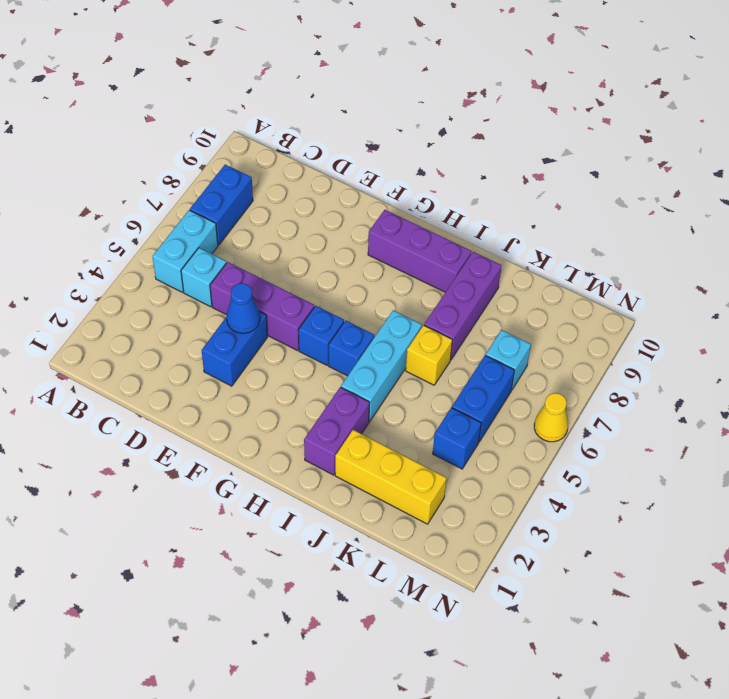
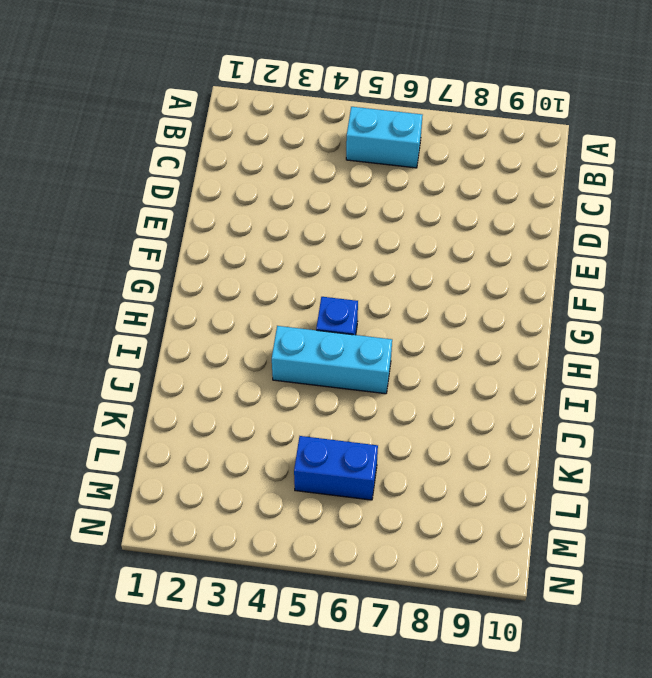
none -> blue 1x2 brick [190,165,253,245]
none -> cyan 1x1 brick [181,248,226,307]
none -> purple 1x3 brick [210,262,314,351]

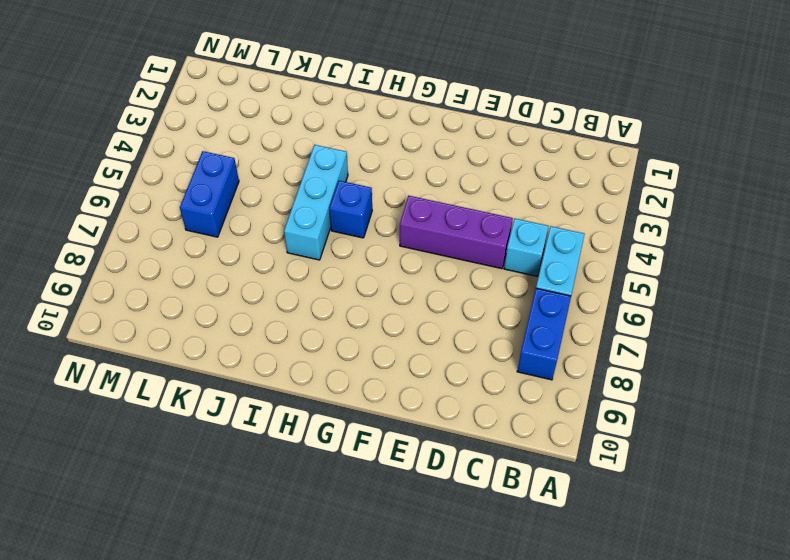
none -> blue 1x2 brick [202,311,268,386]
none -> blue 1x1 brick [299,306,344,365]
none -> purple 1x3 brick [368,210,471,292]

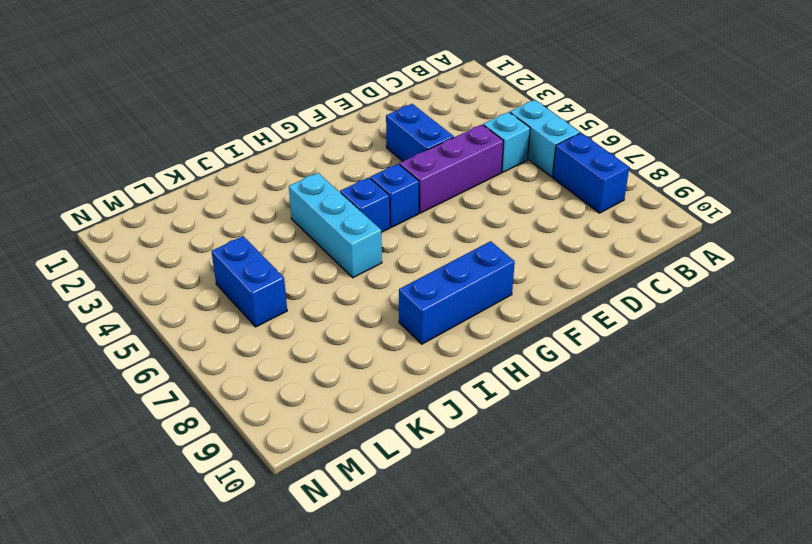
blue 1x3 brick [399,241,515,344] -> purple 1x3 brick [368,210,471,292]
none -> purple 1x2 brick [304,387,370,475]
none -> yellow 1x3 brick [335,430,447,524]
none -> yellow 1x1 brick [406,325,452,385]

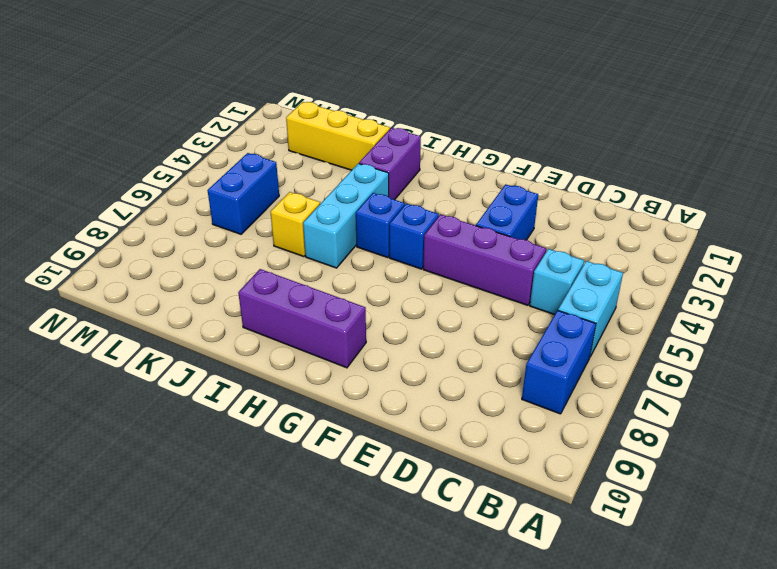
none -> purple 1x3 brick [424,252,502,360]
none -> blue 1x1 brick [433,408,481,469]
none -> cyan 1x1 brick [486,330,531,390]

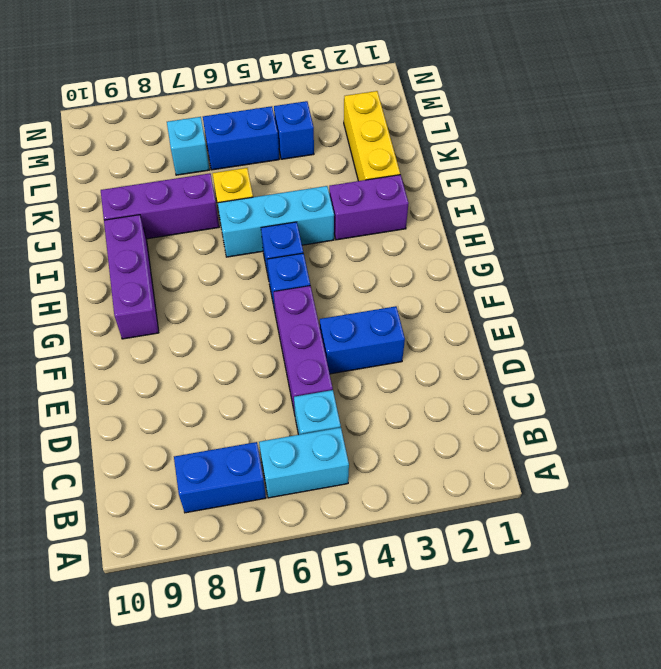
none -> yellow 1x1 cone [534,393,568,442]
none -> blue 1x1 cone [227,283,260,333]

